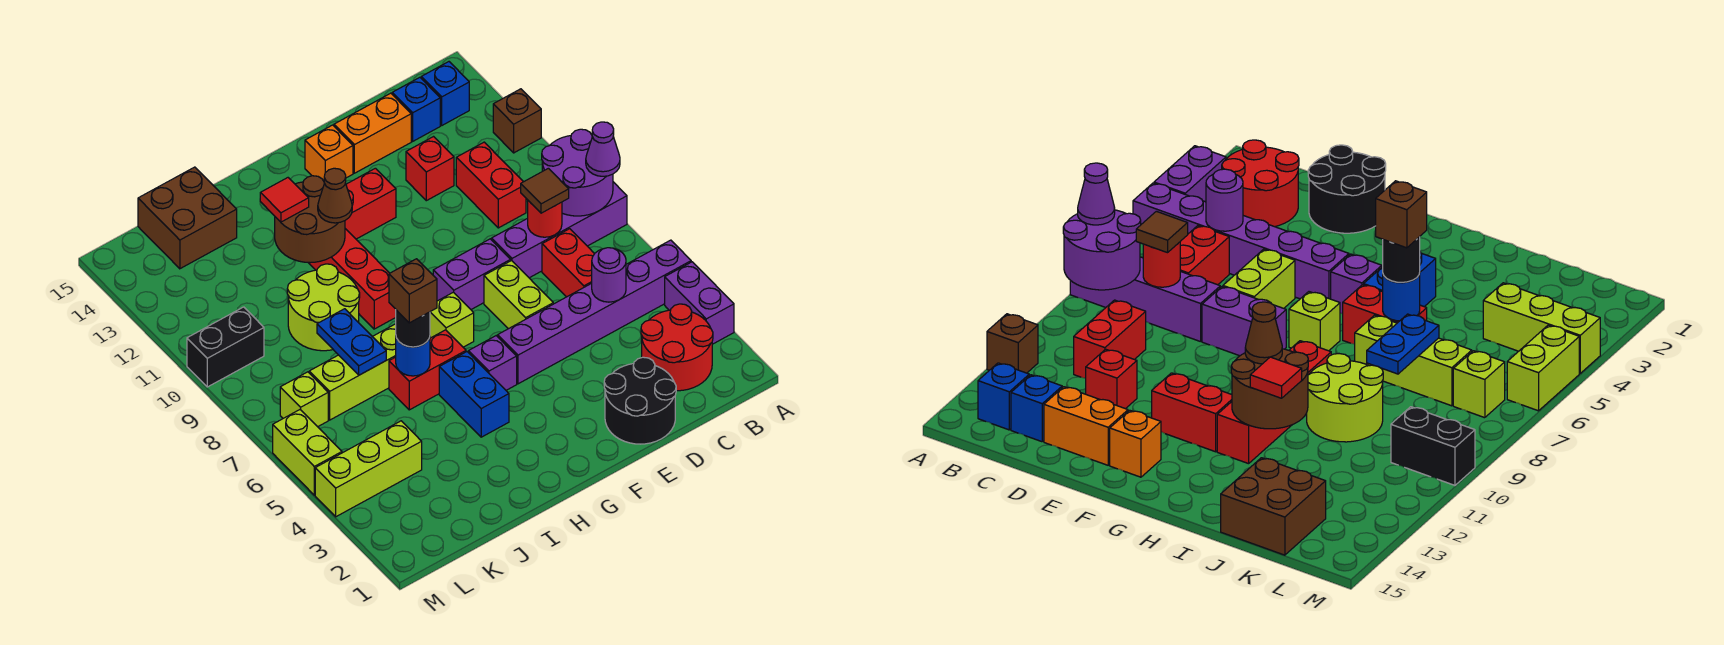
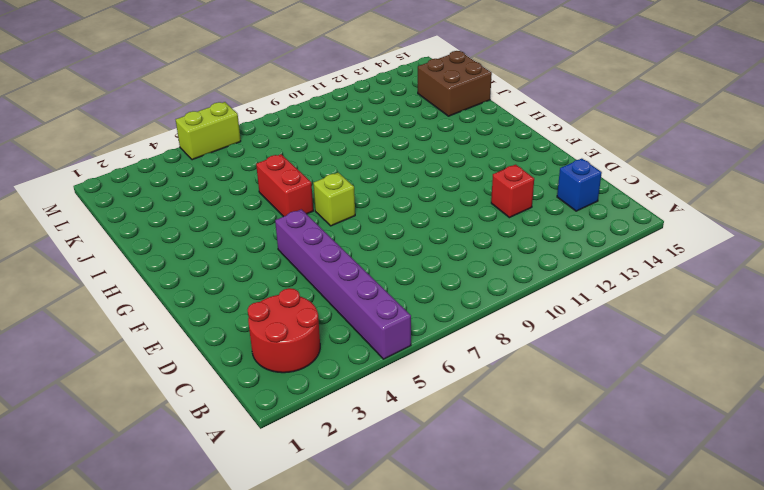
none -> purple 1x2 brick [665,262,734,344]
none -> purple 1x4 brick [492,182,627,278]
none -> brown 1x1 brick [493,89,541,153]
none -> blue 1x1 brick [421,62,469,125]

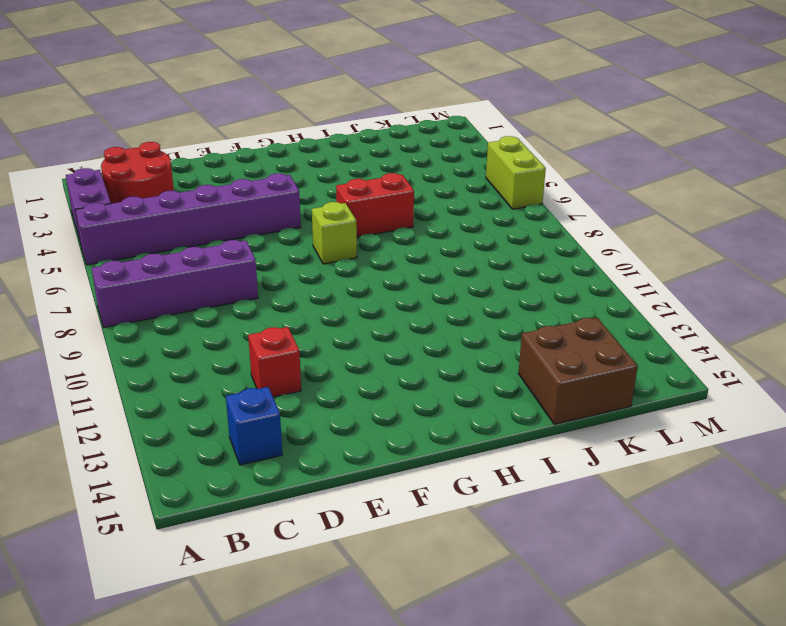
none -> brown 1x1 brick [493,89,541,153]
none -> blue 1x1 brick [421,62,469,125]
none -> red 1x2 brick [542,229,594,297]
none -> red 1x2 brick [456,142,526,228]

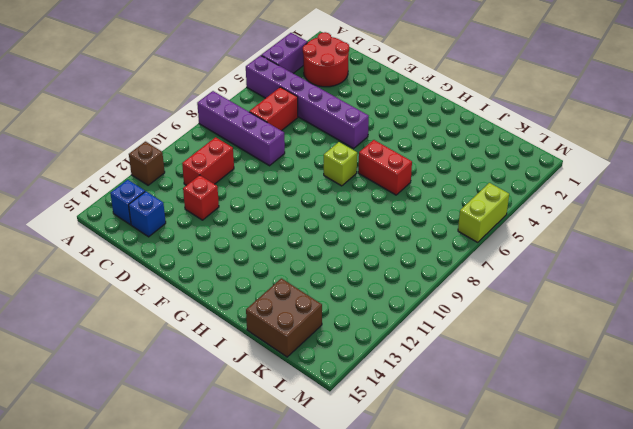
none -> black 2x2 round brick [604,357,676,444]
none -> orange 1x2 brick [334,93,411,173]
none -> lime 1x2 brick [484,261,553,329]
none -> purple 1x2 brick [433,239,511,309]

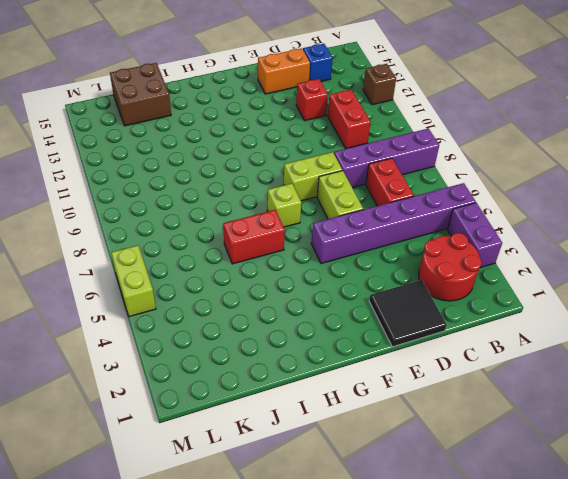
black 2x2 tile [369,280,447,347] -> black 2x2 round brick [604,357,676,444]
lime 1x2 brick [284,152,342,201] -> purple 1x2 brick [433,239,511,309]
none -> blue 1x1 brick [421,62,469,125]
none -> red 1x2 brick [345,168,396,239]
none -> orange 1x1 brick [305,125,353,181]
none -> purple 1x1 brick [469,336,517,390]

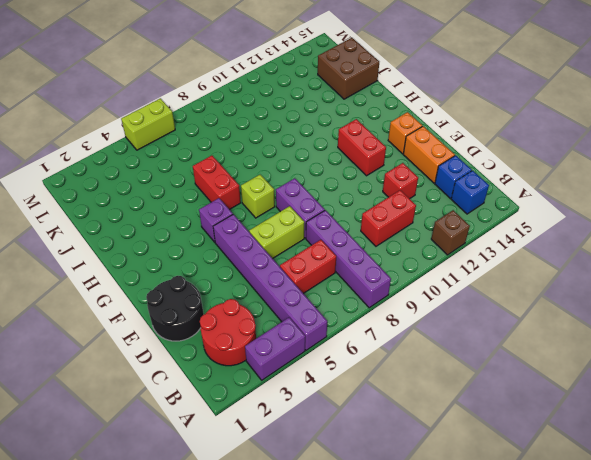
none -> blue 1x2 brick [439,352,509,437]
none -> red 1x4 brick [308,229,396,329]
none -> lime 1x3 brick [309,324,396,420]
none -> lime 2x2 round brick [287,264,360,351]

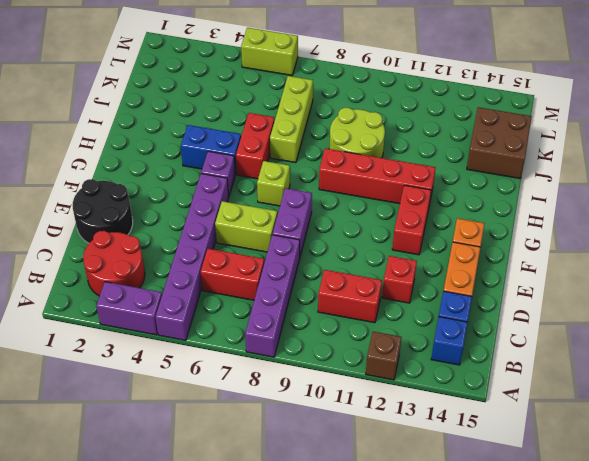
none -> lime 1x3 brick [315,421,422,517]
none -> lime 1x1 brick [280,372,328,427]
none -> black 1x2 brick [187,307,264,387]
none -> purple 2x2 round brick [542,129,613,216]

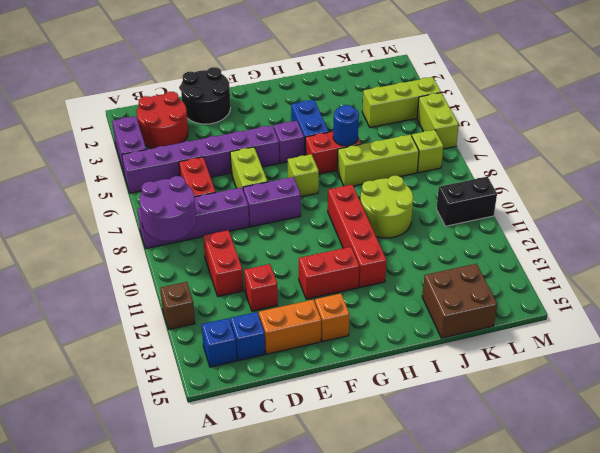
none -> purple 1x1 round brick [592,248,626,302]
none -> red 1x1 round brick [528,201,562,237]
none -> brown 2x2 round brick [275,176,345,263]
none -> blue 1x2 plate [317,309,386,375]

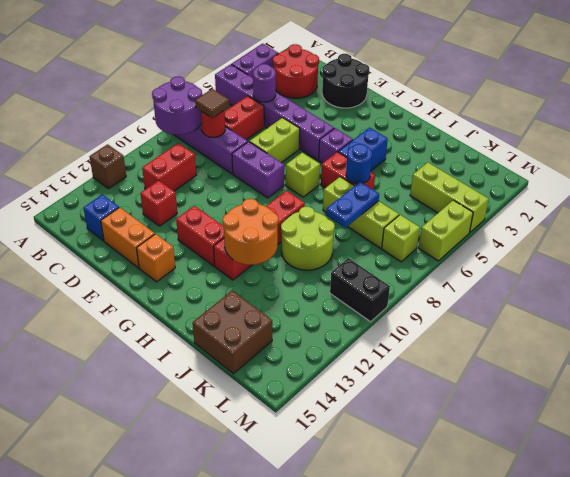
orange 2x2 round brick [223,199,278,265] -> brown 2x2 round brick [275,176,345,263]
none -> blue 1x1 brick [421,62,469,125]
none -> purple 1x1 cone [586,122,620,176]
none -> brown 1x1 cone [318,168,352,223]
none -> black 1x1 round brick [396,310,430,347]

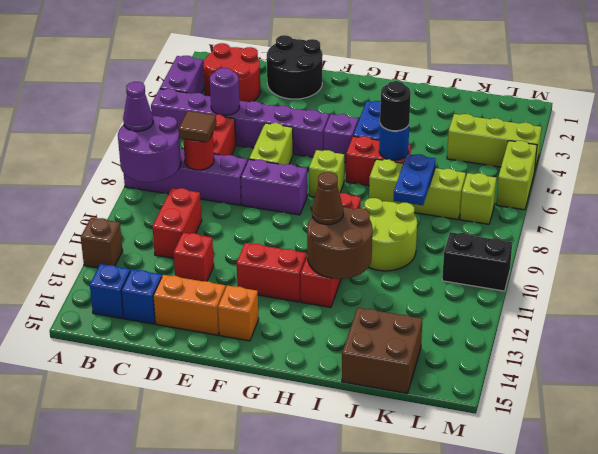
none -> red 1x1 tile [260,178,309,222]
none -> brown 1x1 brick [389,259,437,323]

